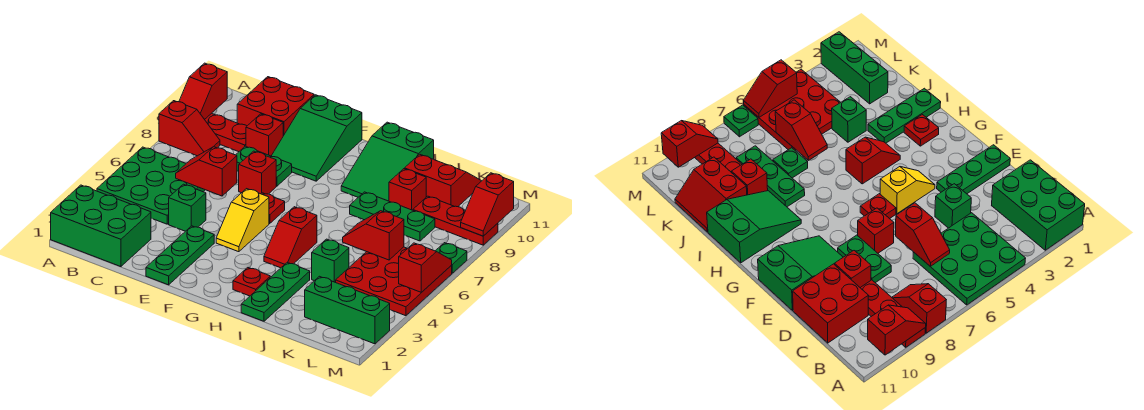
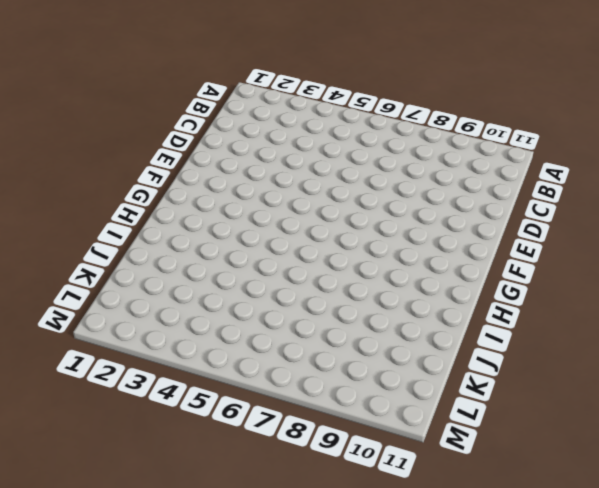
none -> green 2x3 brick [51,185,151,267]
none -> green 3x3 plate [97,147,205,224]
none -> red 1x2 slope [159,101,220,156]
none -> red 1x3 plate [205,113,247,152]

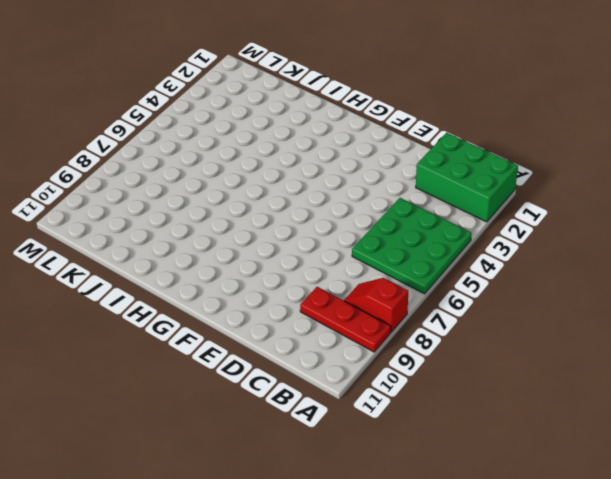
none -> red 2x2 brick [237,77,314,136]
none -> green 1x1 brick [169,184,206,231]
none -> green 1x2 plate [236,146,292,186]
none -> red 1x1 brick [246,114,283,156]

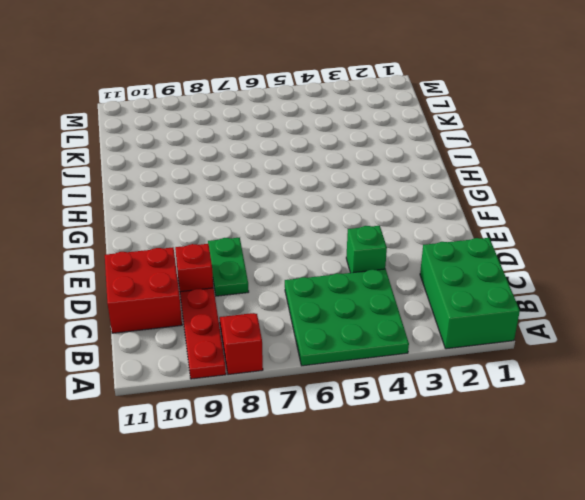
none -> green 1x3 plate [146,226,214,285]
none -> red 1x1 brick [239,151,276,194]
none -> green 2x3 slope [272,95,362,181]
none -> yellow 1x2 slope [216,189,269,252]

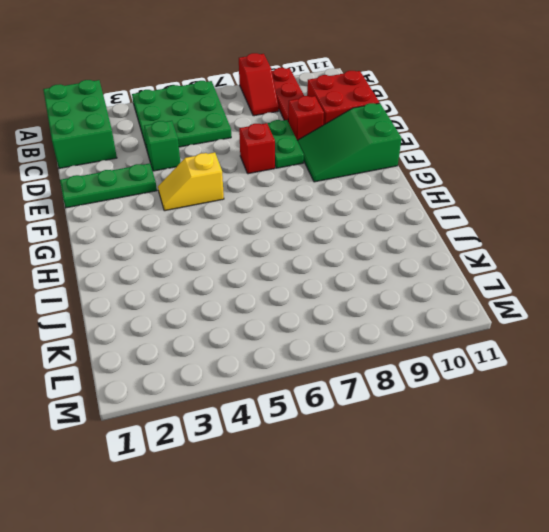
none -> red 1x1 plate [261,193,285,224]
none -> red 1x1 plate [233,268,270,296]
none -> red 1x2 slope [264,207,317,268]
none -> green 2x3 slope [341,122,434,201]

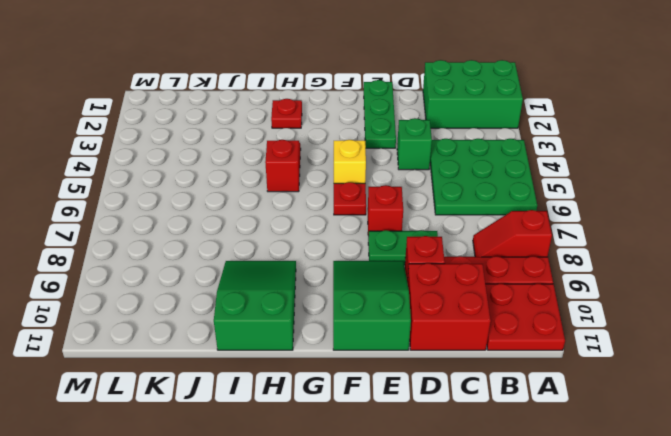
red 2x2 plate [486,284,565,350] -> none
none -> green 1x3 plate [241,263,310,321]
none -> green 1x3 plate [350,192,435,241]
none -> green 1x1 brick [312,239,349,282]
none -> green 1x1 plate [773,148,808,178]

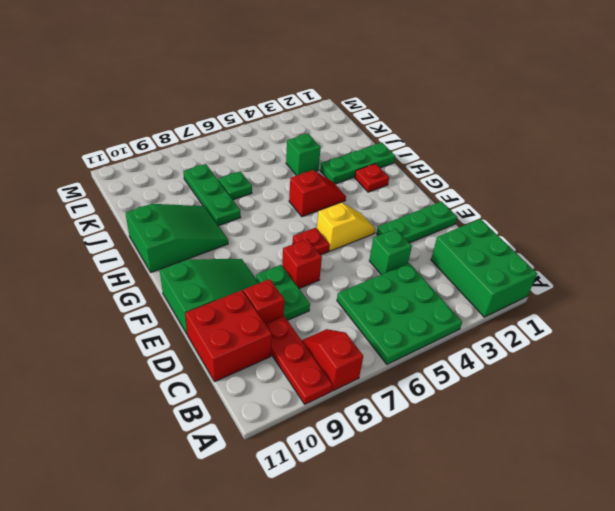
none -> red 1x1 brick [389,169,426,210]
none -> red 2x2 slope [404,154,481,207]
none -> green 1x3 brick [305,276,390,344]
none -> red 3x3 plate [336,247,452,316]

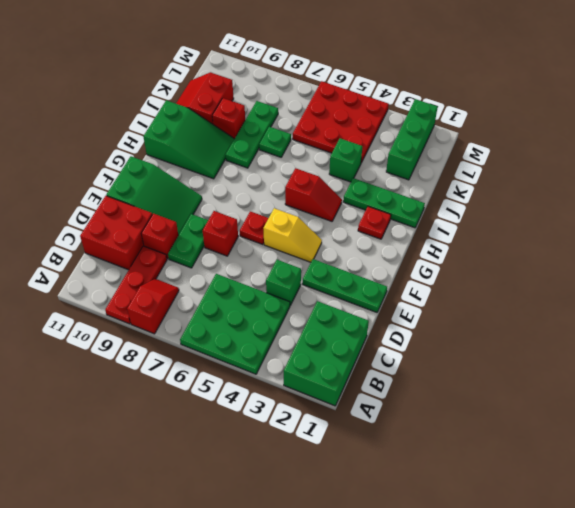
none -> red 1x3 plate [413,196,498,245]
none -> green 1x1 plate [436,243,467,273]
none -> red 1x2 slope [179,63,227,119]
none -> red 1x2 slope [176,147,237,196]

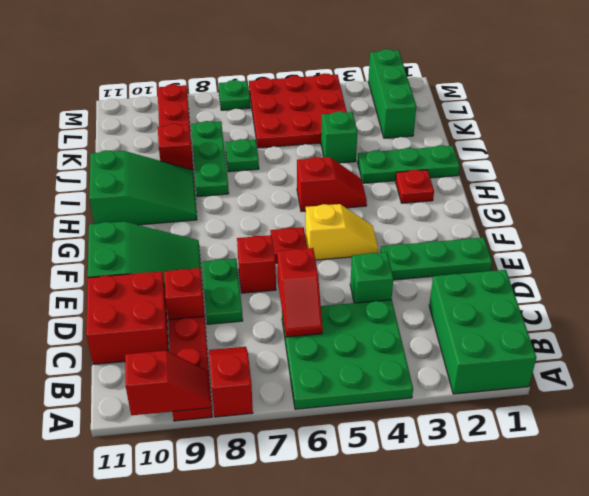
none -> red 2x2 slope [404,154,481,207]
none -> red 1x2 slope [343,211,404,260]
none -> red 1x2 slope [399,243,452,292]
none -> red 1x2 slope [461,173,514,236]

